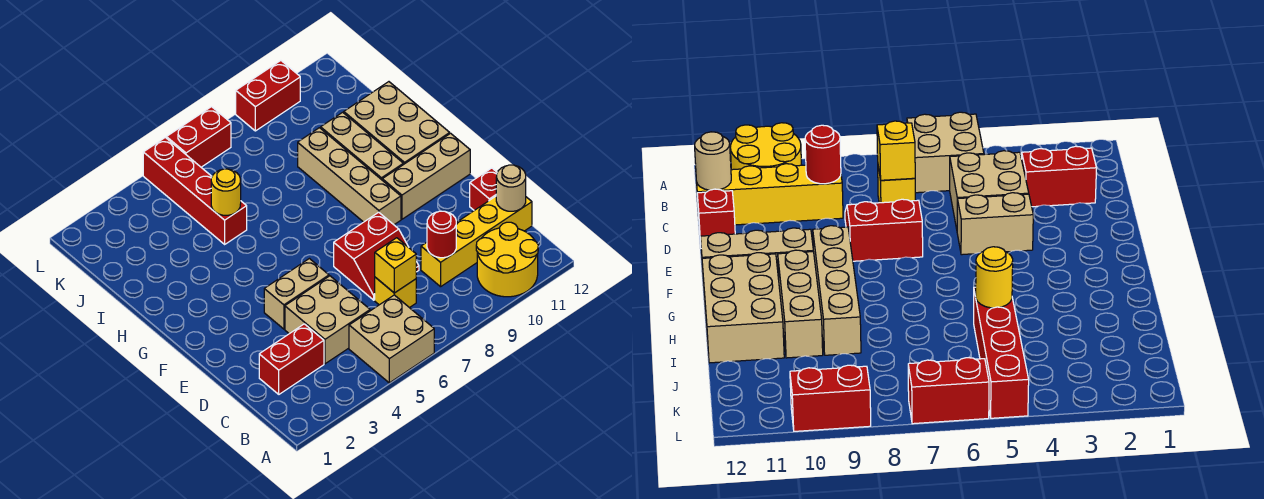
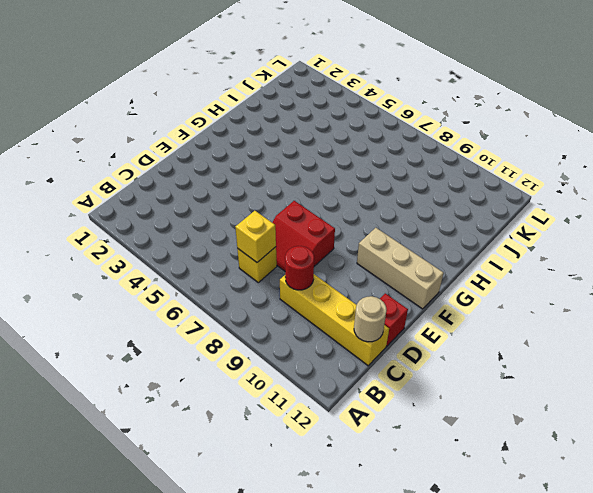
none -> tan 2x2 brick [349,295,434,383]
none -> yellow 2x2 round brick [476,222,538,297]
none -> red 1x2 brick [259,324,324,394]

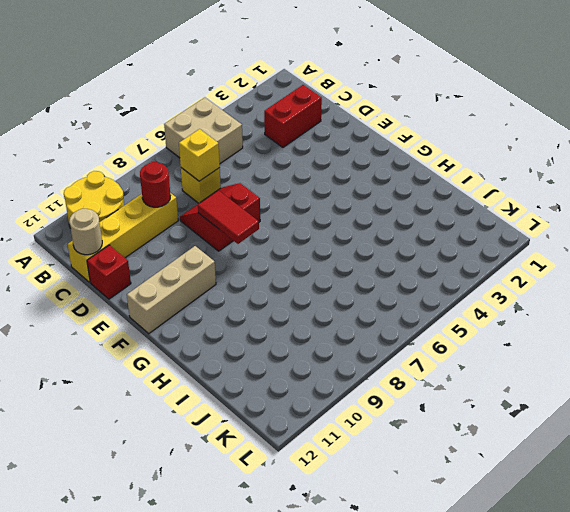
red 1x2 tile [198,191,259,244] -> none
none -> tan 2x2 brick [285,276,370,364]
none -> tan 1x2 brick [264,259,329,329]
none -> tan 1x4 brick [298,128,401,225]

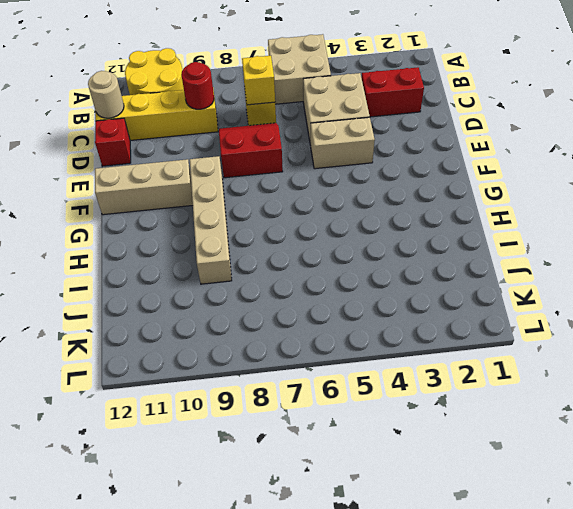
none -> tan 1x3 brick [321,112,403,180]
none -> tan 2x3 brick [344,82,450,165]
none -> red 1x4 brick [143,137,247,244]

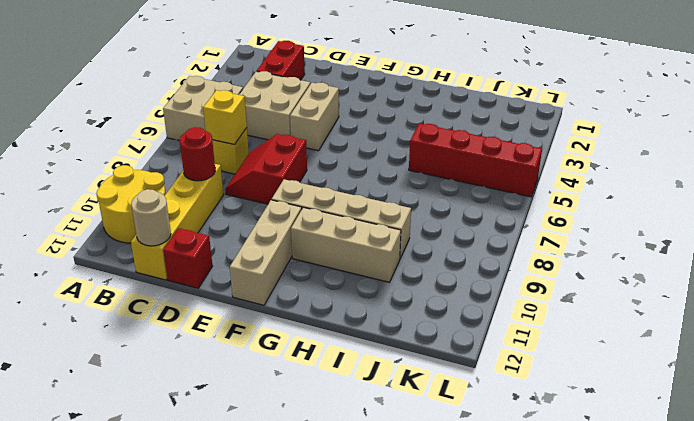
none -> tan 2x3 brick [344,82,450,165]
none -> red 1x2 brick [166,107,231,167]
none -> red 1x2 brick [236,61,300,131]

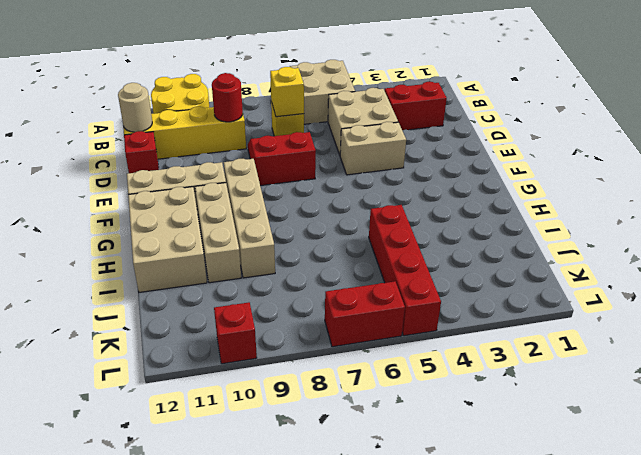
red 1x1 brick [214,302,257,364] -> red 1x2 brick [236,61,300,131]
none -> yellow 1x1 round brick [211,169,241,215]

